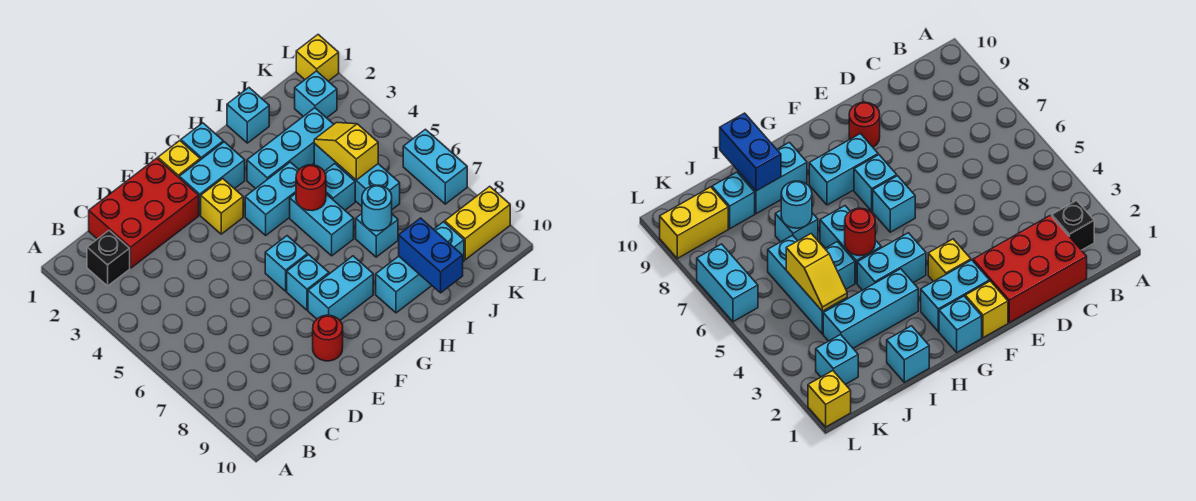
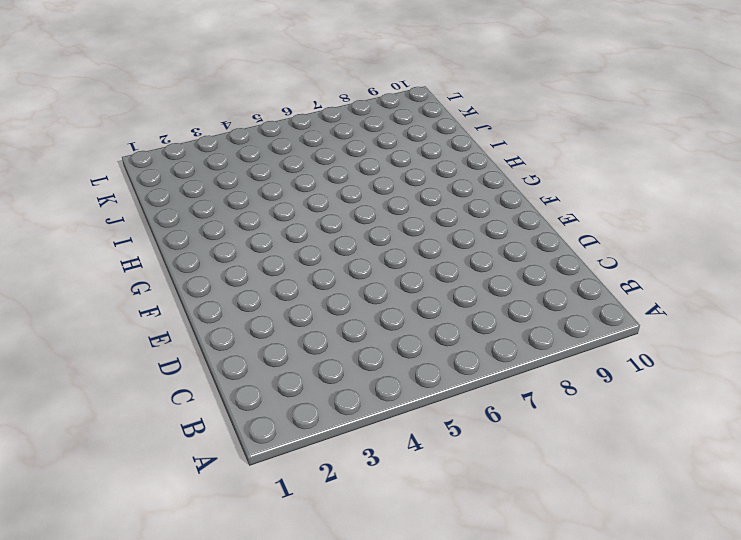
none -> black 1x1 brick [87,231,130,286]
none -> red 2x3 brick [89,158,199,268]
none -> red 1x1 round brick [313,315,343,361]

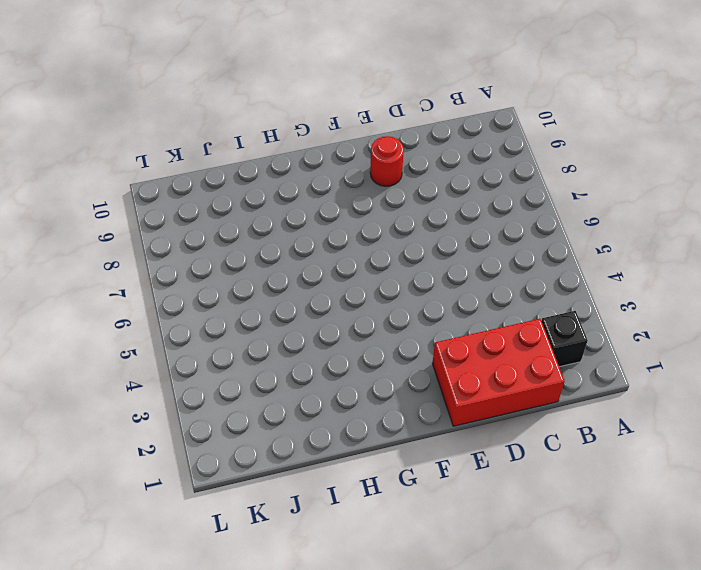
none -> yellow 1x1 brick [158,141,200,177]
none -> cyan 1x2 brick [179,142,245,215]
none -> yellow 1x1 brick [201,179,243,234]

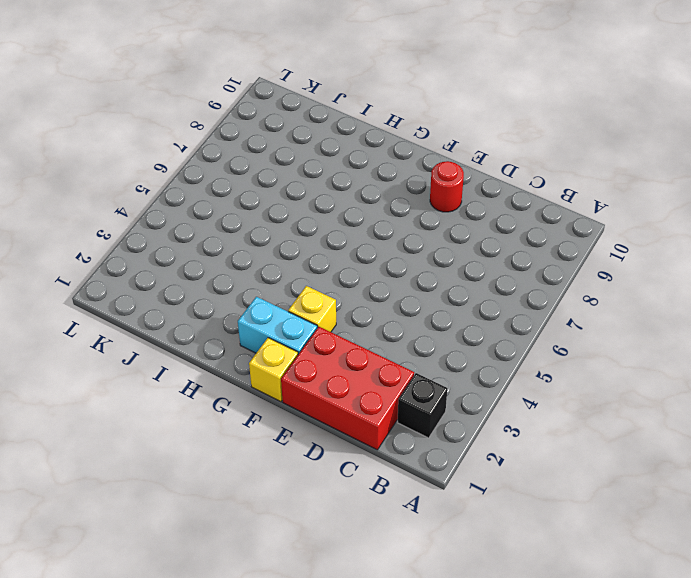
none -> cyan 1x1 brick [265,236,308,291]
none -> cyan 1x1 brick [287,255,329,310]
none -> cyan 1x2 brick [308,256,373,320]

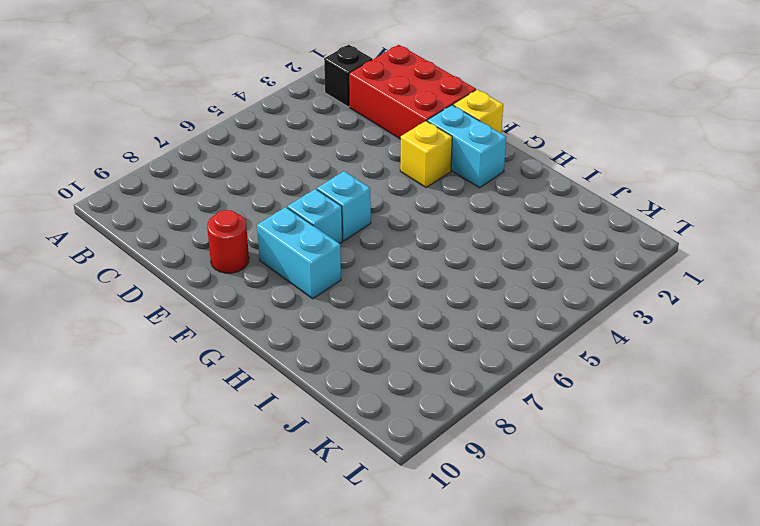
none -> cyan 1x1 brick [181,123,223,160]
none -> cyan 1x2 brick [245,162,299,235]
none -> cyan 1x3 brick [247,108,334,189]

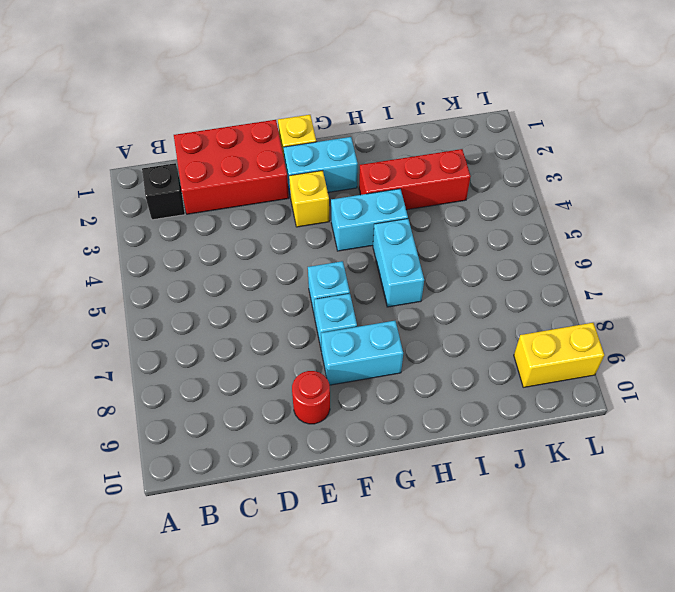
red 1x3 brick [359,149,471,210] -> cyan 1x3 brick [247,108,334,189]
none -> cyan 1x1 brick [181,123,223,160]
none -> cyan 1x2 brick [376,256,432,313]
none -> cyan 1x1 brick [227,88,269,143]

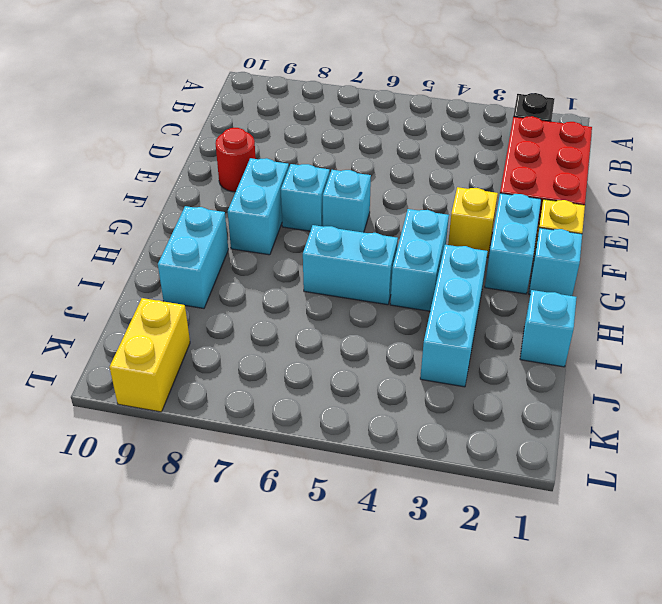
none -> cyan 1x1 brick [324,164,355,210]
none -> cyan 1x1 brick [356,214,398,257]
none -> cyan 1x3 brick [314,143,400,209]

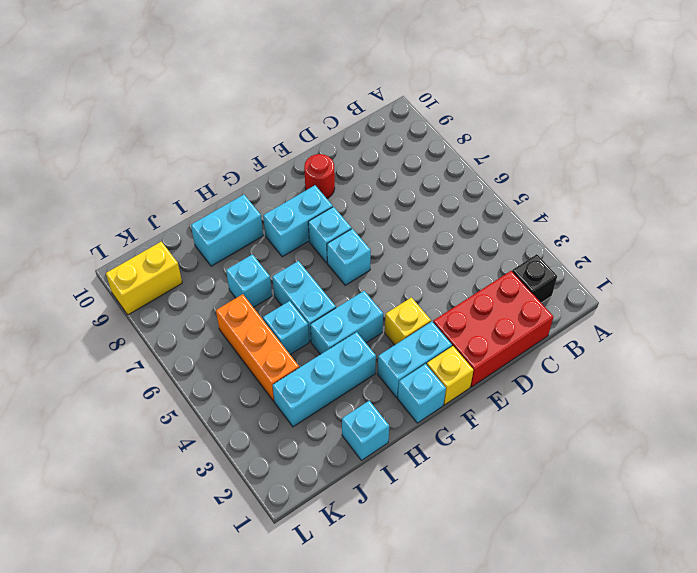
orange 1x3 brick [216,294,299,401] -> cyan 1x3 brick [314,143,400,209]
none -> cyan 1x1 brick [434,222,464,261]
none -> cyan 1x1 brick [295,71,337,118]
none -> yellow 1x1 brick [296,35,339,81]

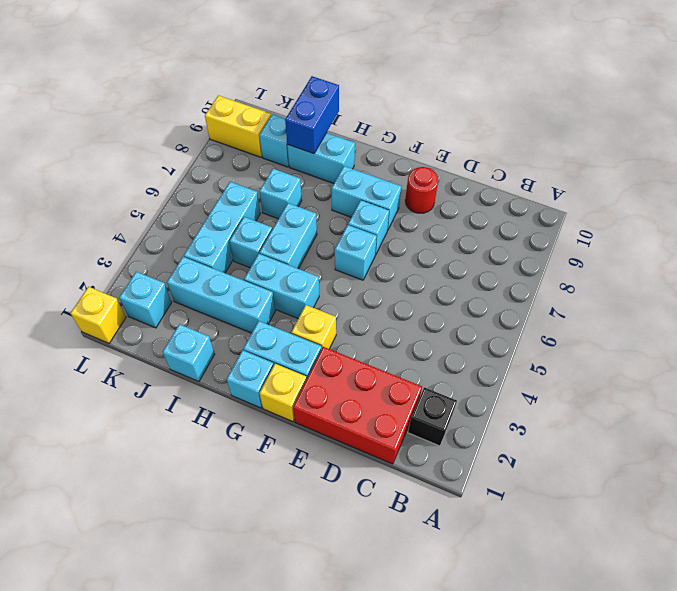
none -> cyan 1x2 brick [403,129,467,204]
none -> red 1x1 round brick [296,165,326,211]
none -> cyan 1x1 round brick [362,185,392,231]

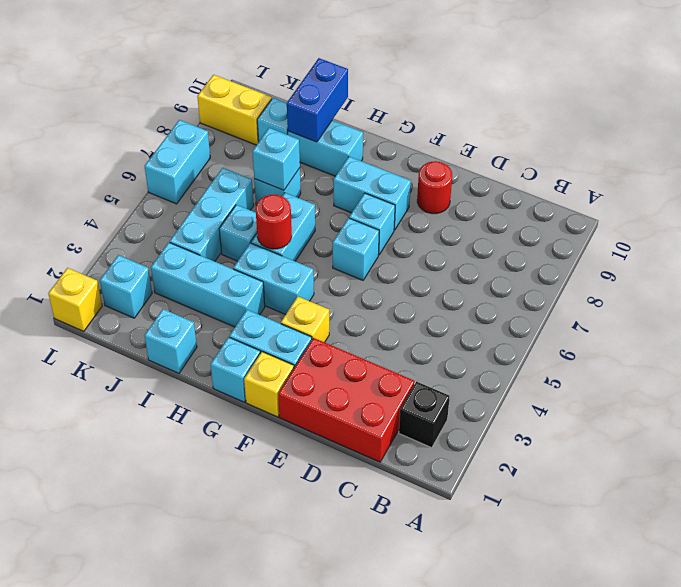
cyan 1x1 brick [252,128,300,190] -> cyan 1x1 round brick [362,185,392,231]
none -> yellow 1x2 slope [314,122,378,180]

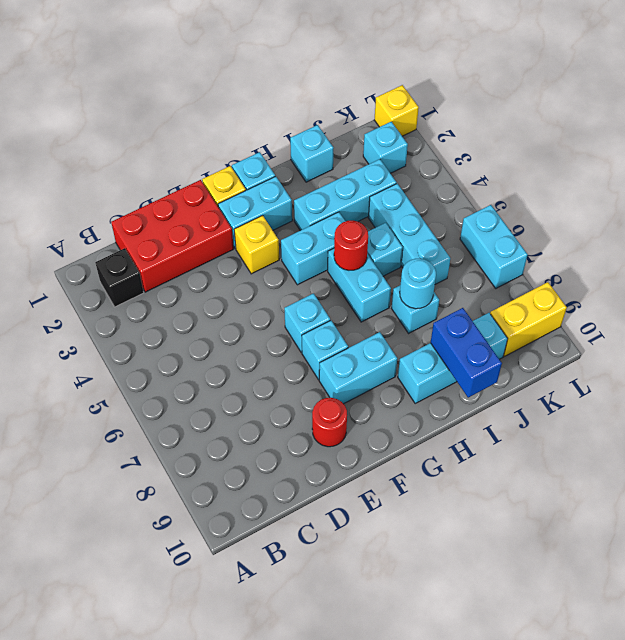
none -> yellow 1x2 slope [314,122,378,180]

